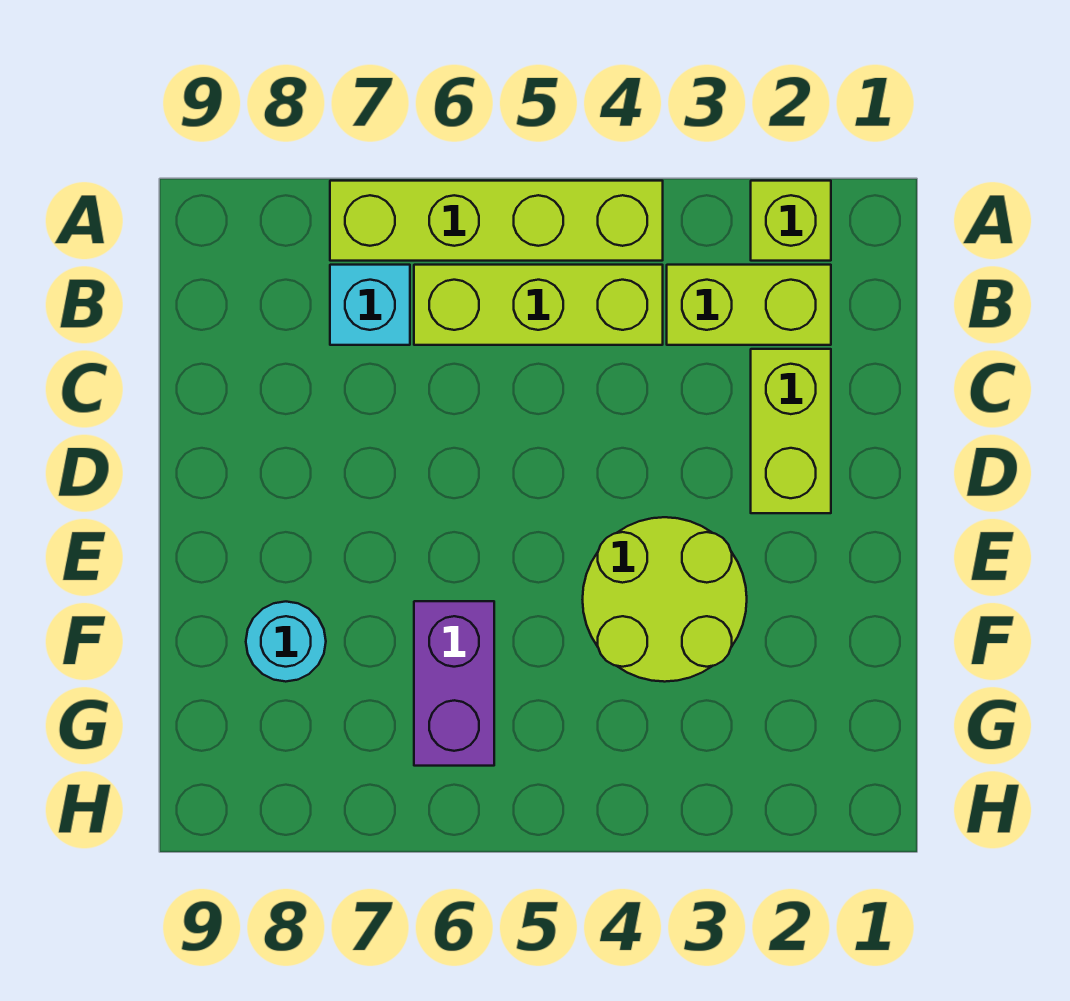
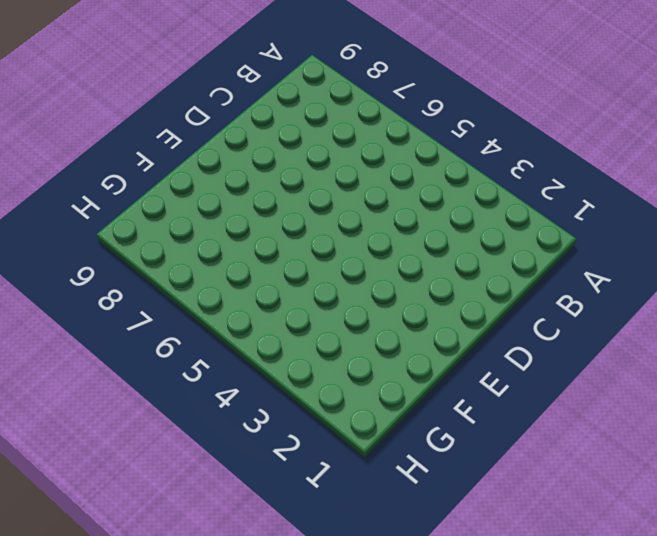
none -> lime 1x1 brick [751,181,831,261]
none -> lime 1x4 brick [330,181,663,261]

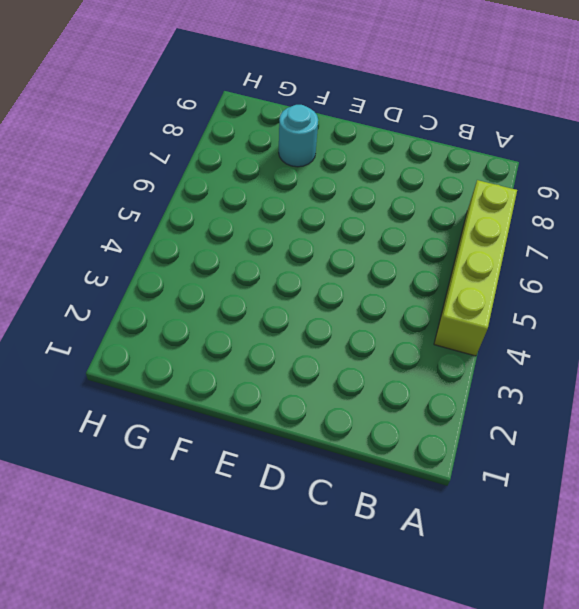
none -> lime 1x1 brick [751,181,831,261]
none -> lime 1x2 brick [667,265,831,345]

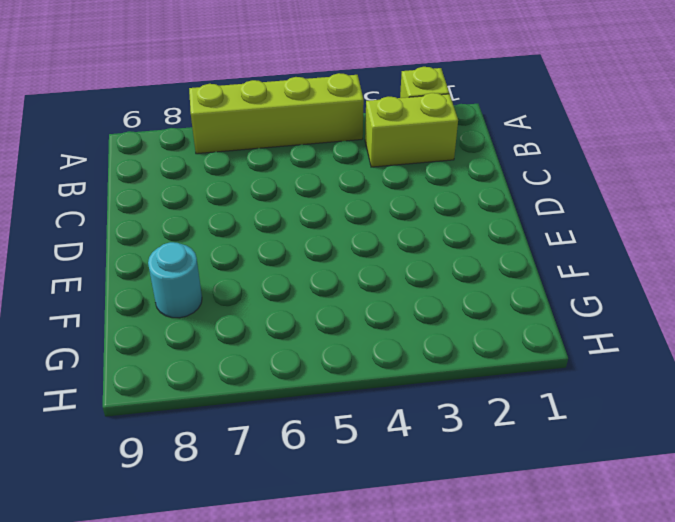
none -> lime 1x3 brick [414,265,663,345]
none -> cyan 1x1 brick [330,265,410,345]

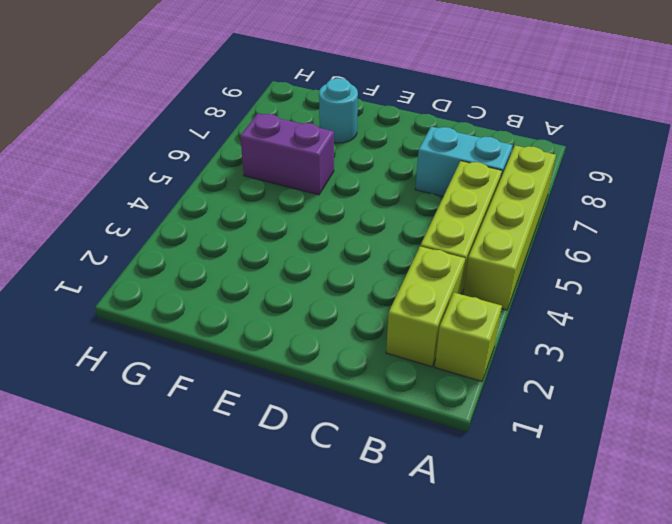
cyan 1x2 brick [415,127,513,196] -> cyan 1x1 brick [330,265,410,345]
none -> lime 1x2 brick [751,349,831,513]
none -> lime 2x2 round brick [583,517,747,682]

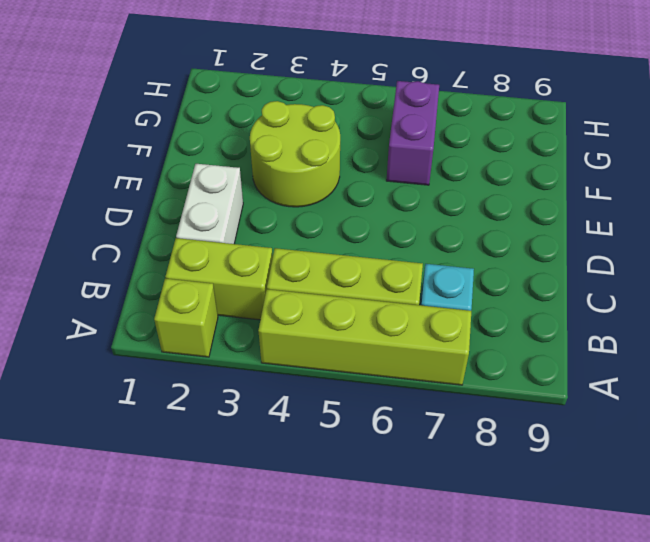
white 1x2 brick [176,164,243,244] -> lime 1x2 brick [751,349,831,513]
none -> cyan 1x1 round brick [246,602,326,682]

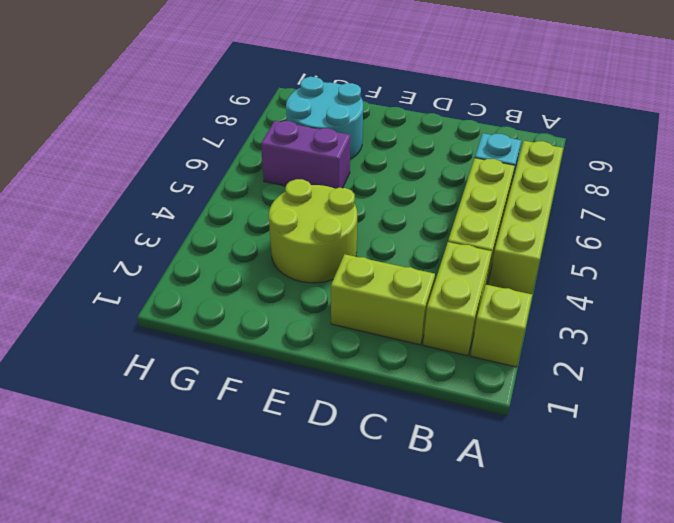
cyan 2x2 round brick [286,77,363,159] -> cyan 1x1 round brick [246,602,326,682]

